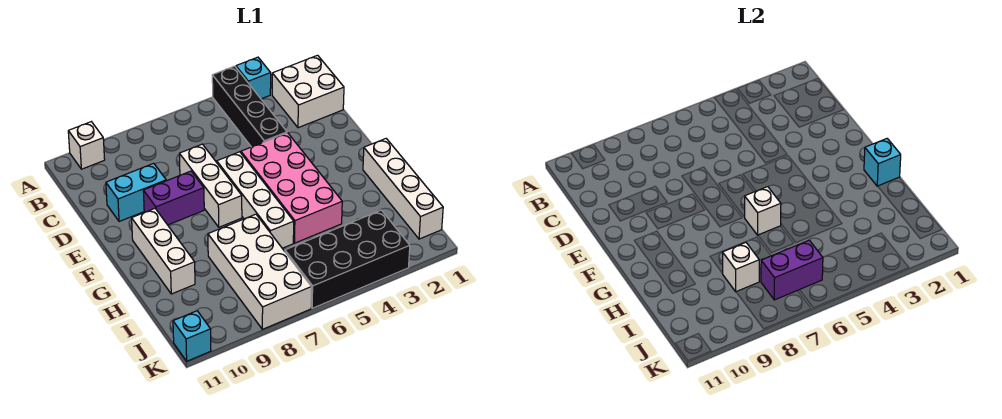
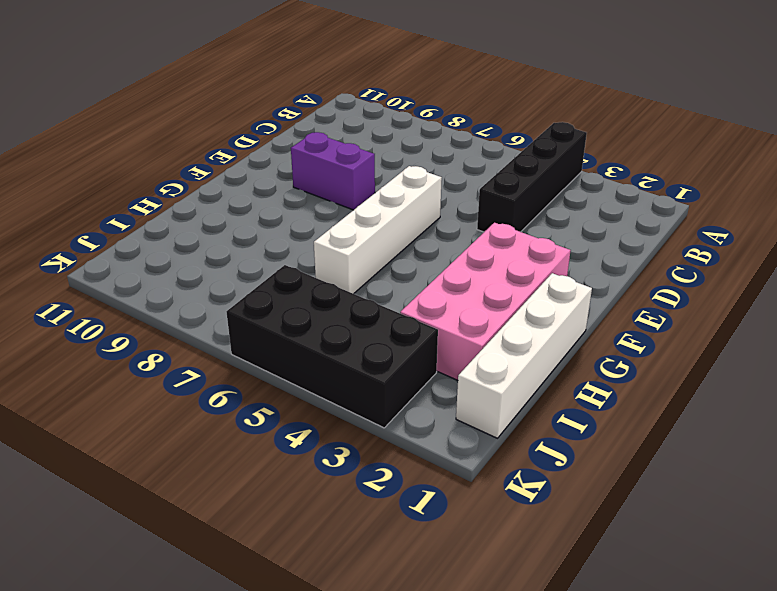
pink 2x4 brick [400,223,571,380] -> pink 2x4 brick moved to [241,133,342,243]
none -> cyan 1x1 brick [236,57,271,99]
none -> white 1x1 brick [68,122,105,169]
none -> white 2x2 brick [272,55,344,128]

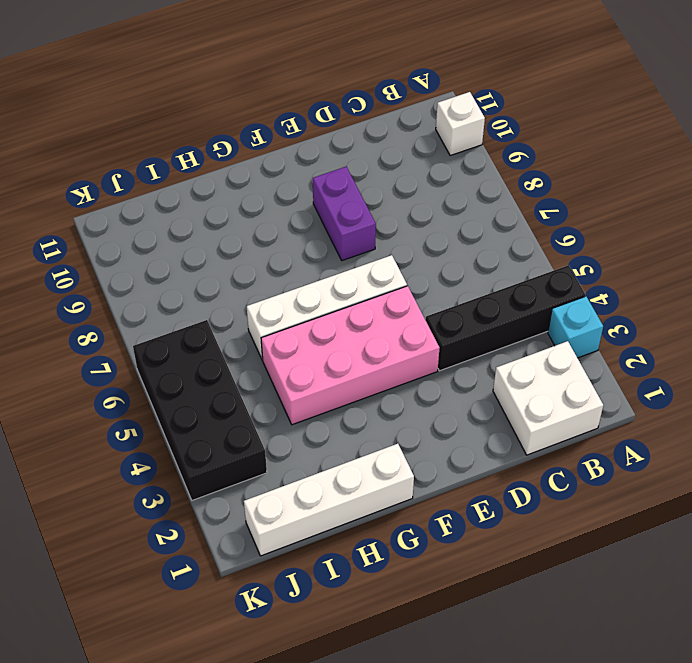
none -> white 1x3 brick [179,144,242,227]
none -> cyan 1x2 brick [106,163,166,222]
none -> white 1x3 brick [132,209,195,294]

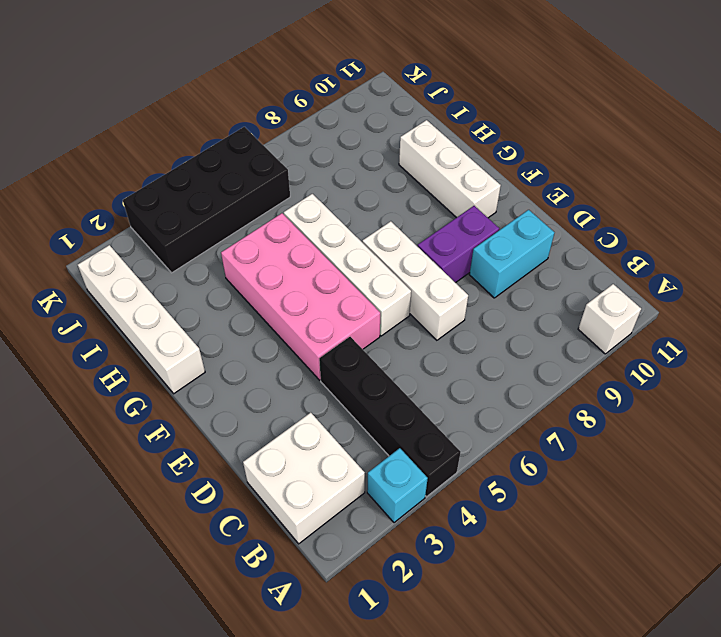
none -> white 2x4 brick [208,214,311,329]
none -> cyan 1x1 brick [173,311,211,361]
none -> cyan 1x1 brick [864,139,901,186]

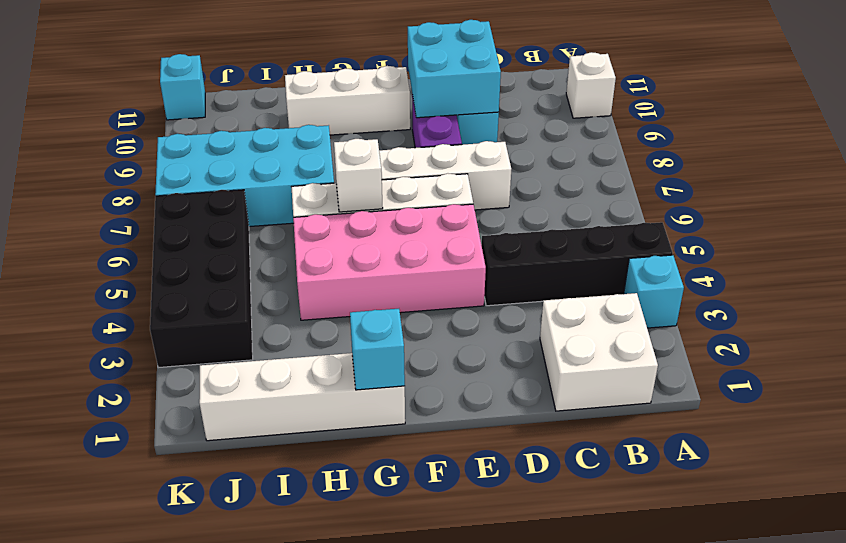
cyan 2x2 brick [408,20,501,118] -> none
cyan 2x4 brick [155,125,334,227] -> white 2x4 brick [208,214,311,329]
none -> white 1x1 brick [722,243,759,292]
none -> purple 1x2 brick [761,240,823,300]

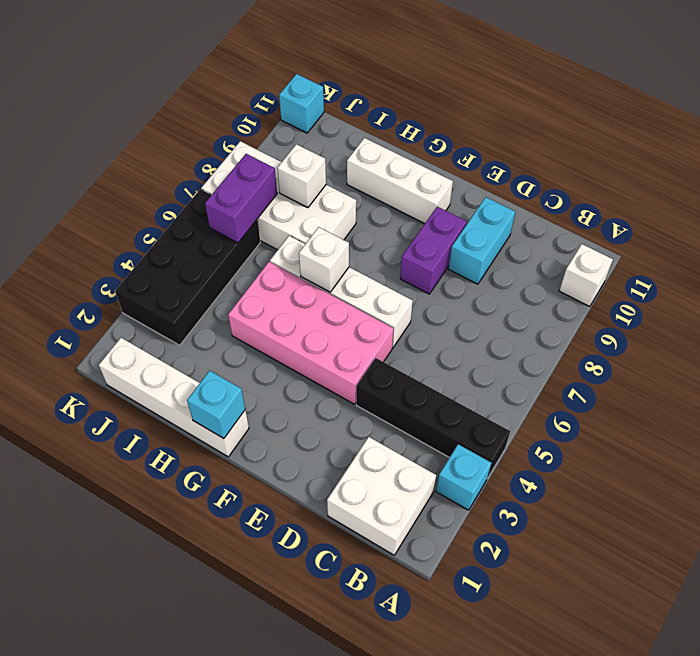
none -> white 1x3 brick [179,144,242,227]

